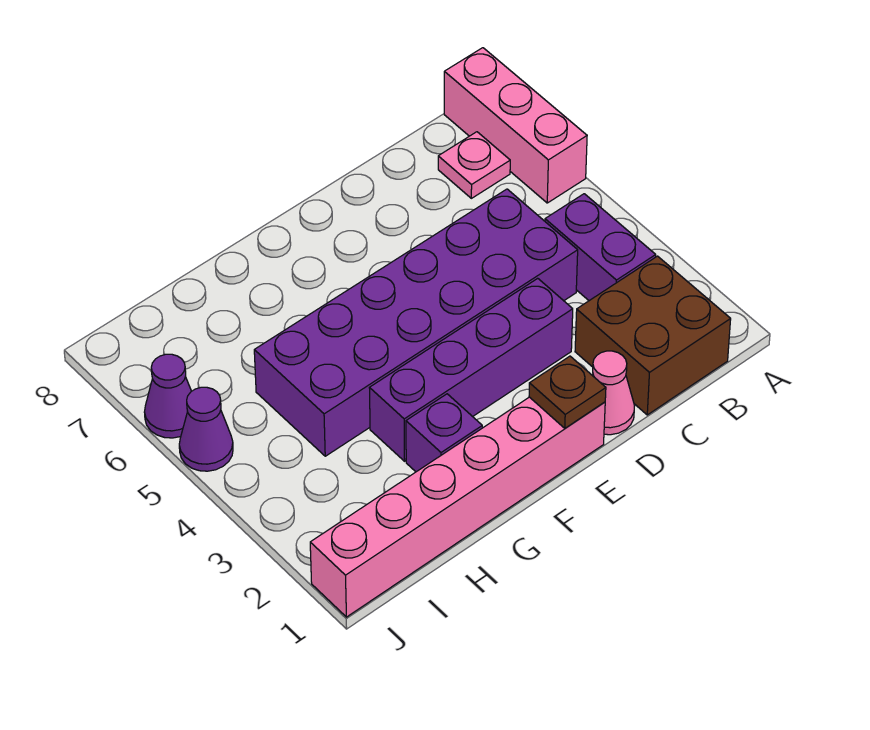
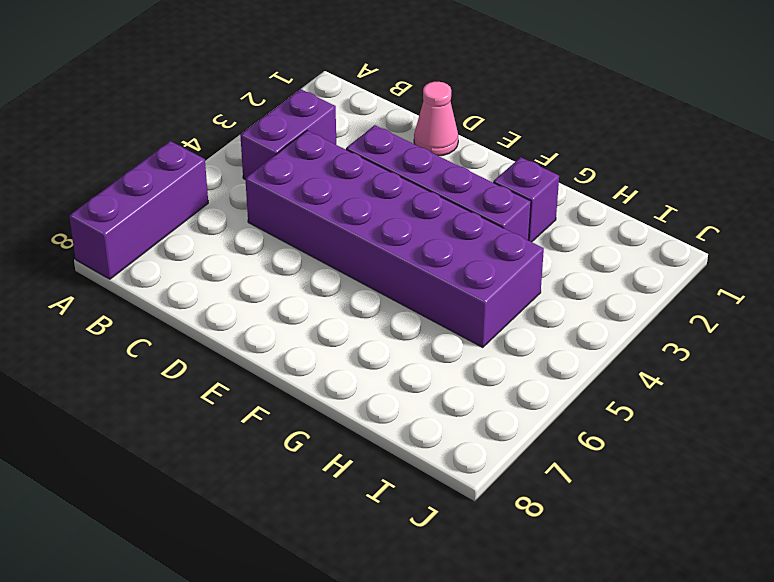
purple 1x3 brick [69,141,208,279] -> pink 1x3 brick [444,48,587,203]
none -> brown 2x2 brick [575,256,731,415]
none -> pink 1x1 plate [438,132,510,198]
none -> pink 1x6 brick [310,397,605,617]

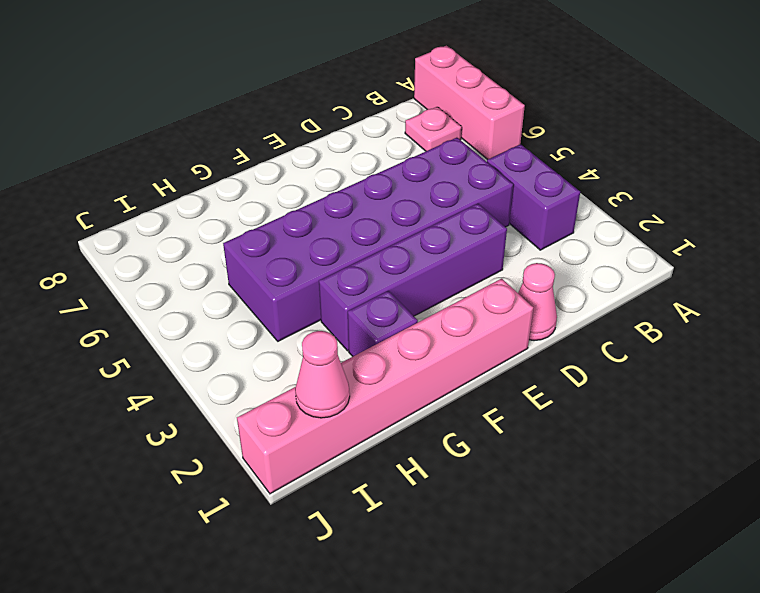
pink 1x1 cone [295,331,350,418] -> none
none -> brown 2x2 brick [575,256,731,415]
none -> purple 1x1 cone [179,387,233,471]
none -> purple 1x1 cone [145,354,191,438]

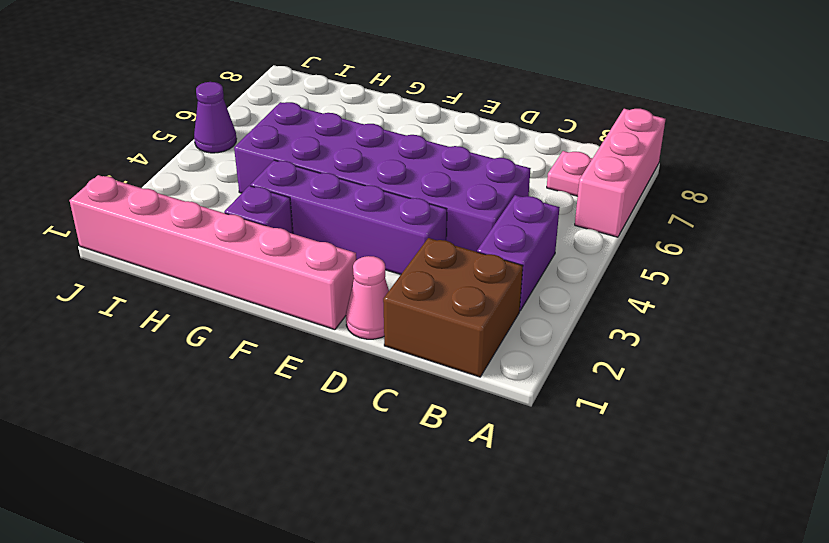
none -> purple 1x1 cone [145,354,191,438]
none -> brown 1x1 plate [529,356,606,428]

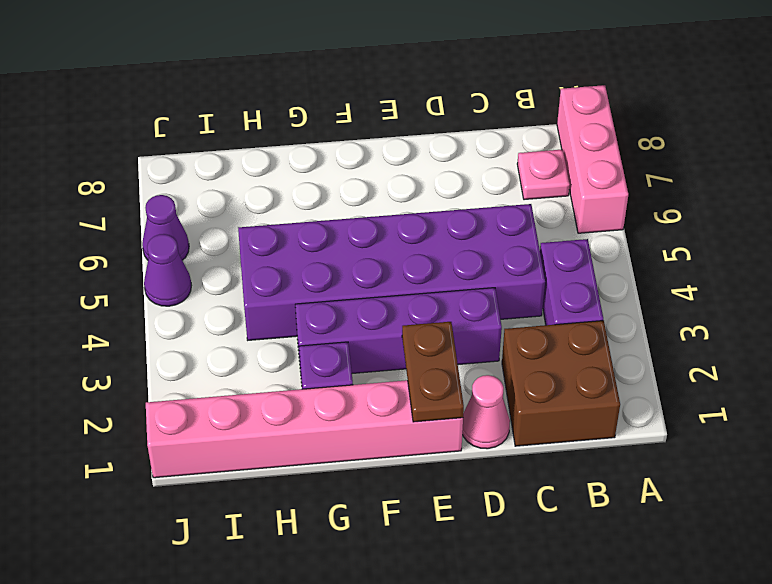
brown 1x2 plate [402,322,464,422] -> brown 1x1 plate [529,356,606,428]

